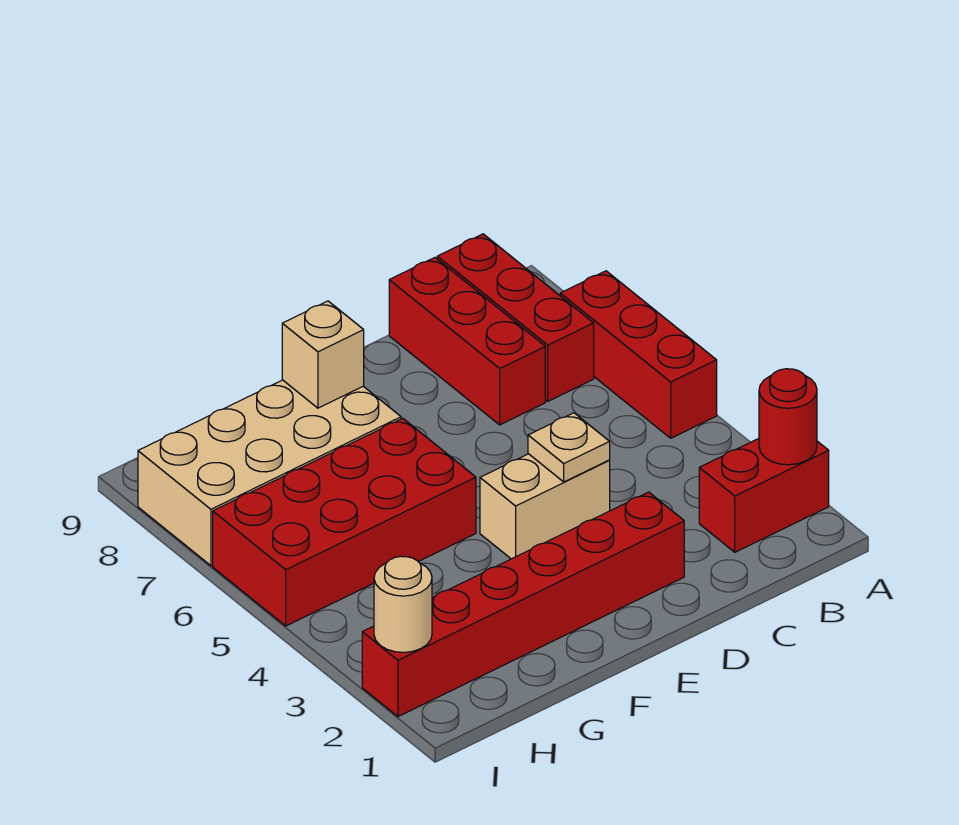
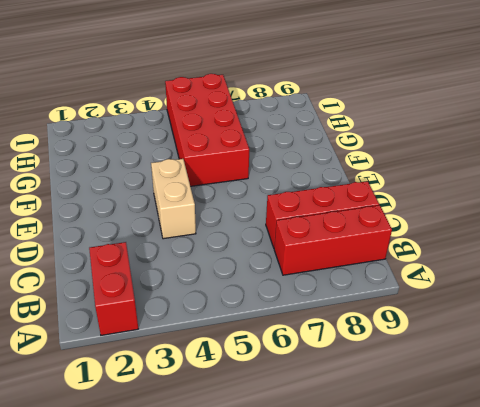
none -> red 1x3 brick [560,271,717,438]
none -> red 1x6 brick [362,492,684,717]
none -> tan 2x4 brick [138,380,401,566]

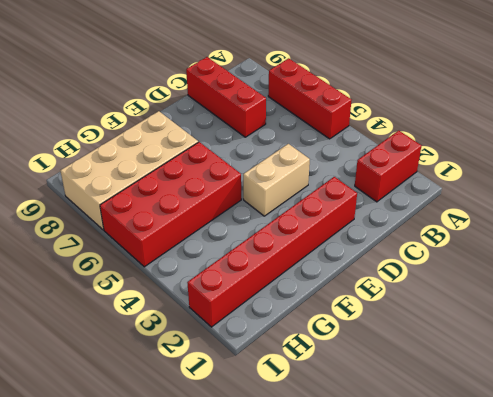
none -> red 1x3 brick [437,234,594,401]
none -> red 1x1 round brick [759,369,817,465]
none -> tan 1x1 plate [528,413,610,482]

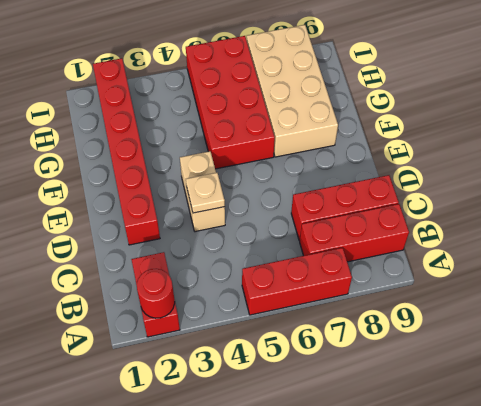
none -> tan 1x1 brick [282,301,364,408]
none -> tan 1x1 round brick [374,556,432,652]

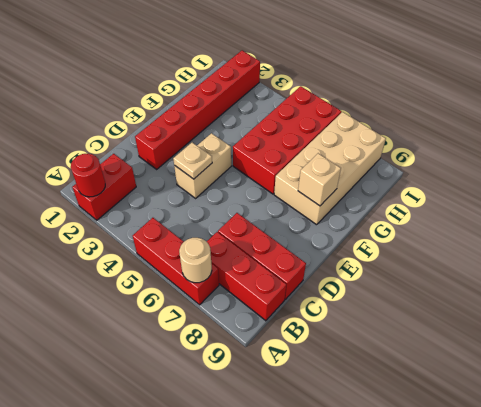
tan 1x1 round brick [179,238,212,283] -> tan 1x1 round brick moved to [374,556,432,652]

